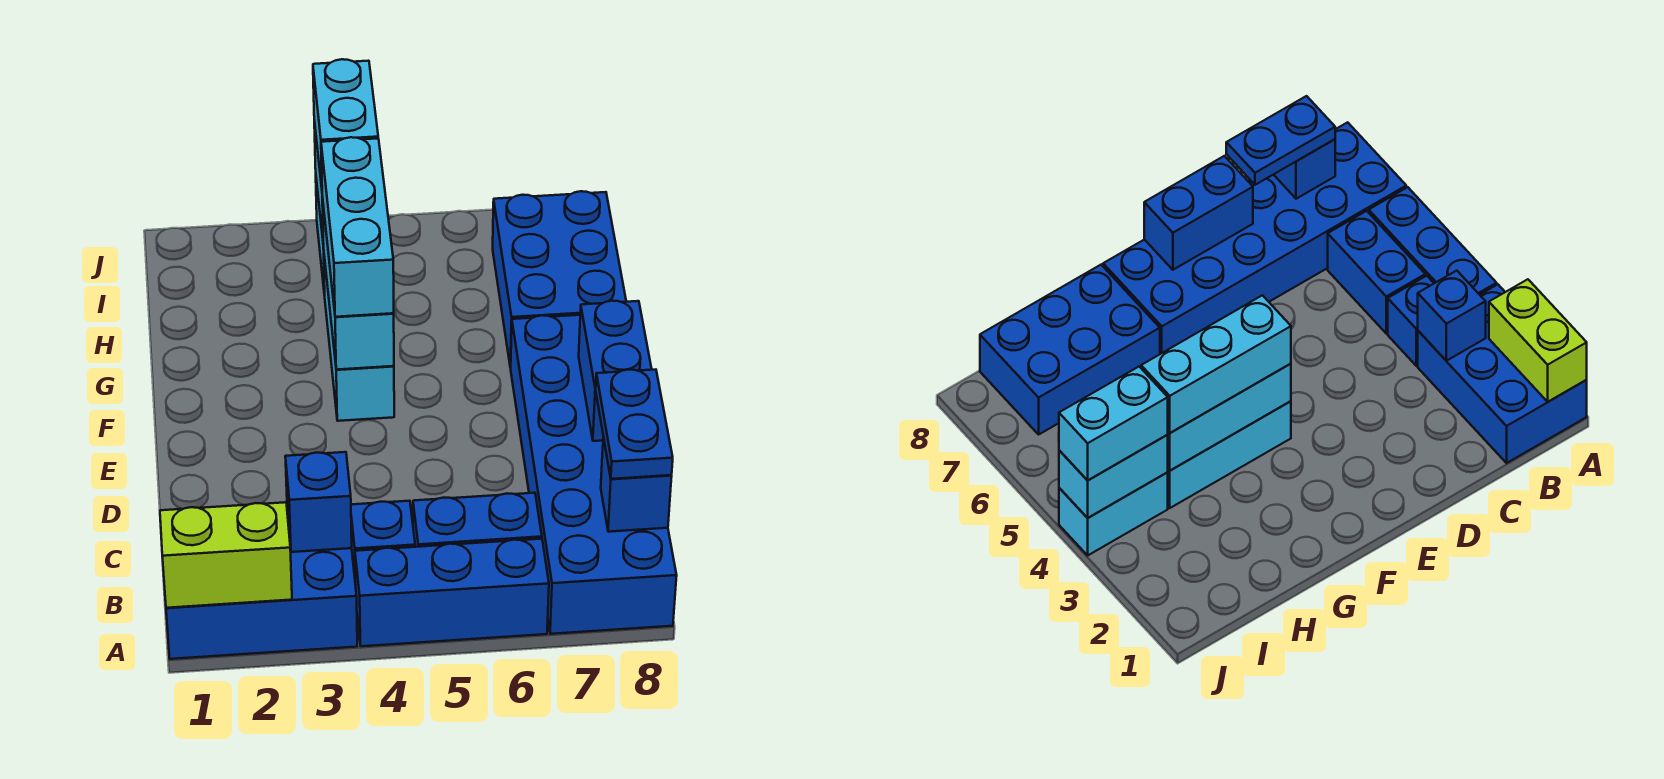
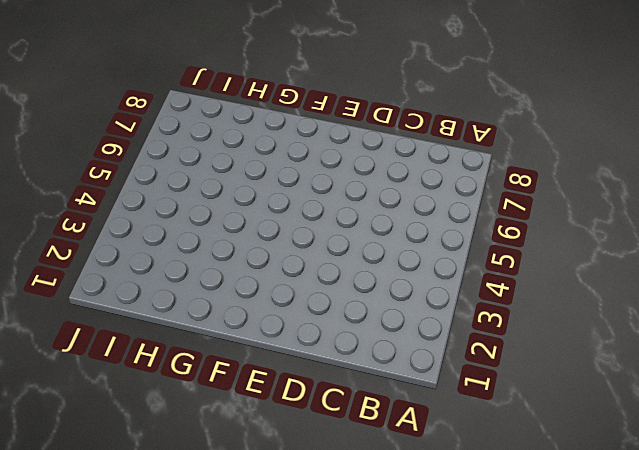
none -> blue 2x3 brick [166,511,357,659]
none -> blue 1x3 brick [355,539,549,646]
none -> blue 2x6 brick [511,315,677,634]

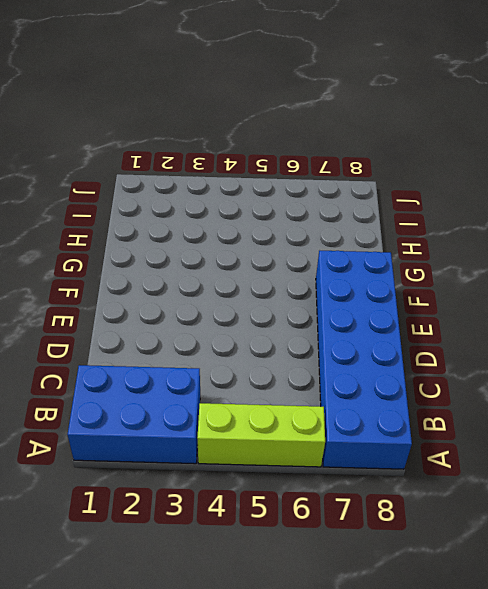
lime 1x3 brick [197,403,325,467] -> blue 1x3 brick [355,539,549,646]
none -> blue 1x1 brick [351,501,415,585]
none -> blue 1x2 brick [413,493,542,547]
none -> cyan 1x3 brick [324,257,394,421]

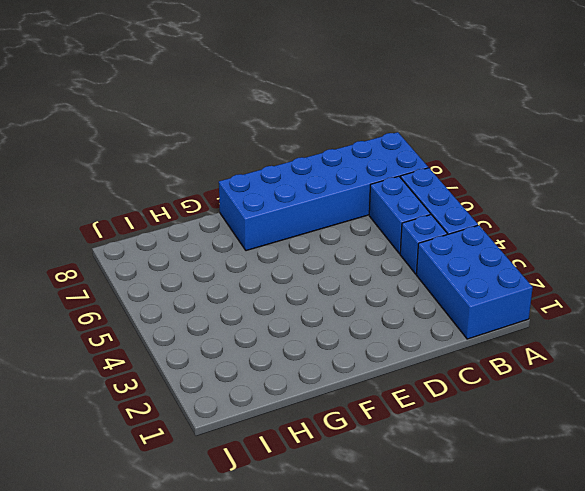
none -> cyan 1x3 brick [324,257,394,421]
none -> blue 2x3 brick [493,191,626,368]
none -> cyan 1x2 brick [1059,472,1168,555]

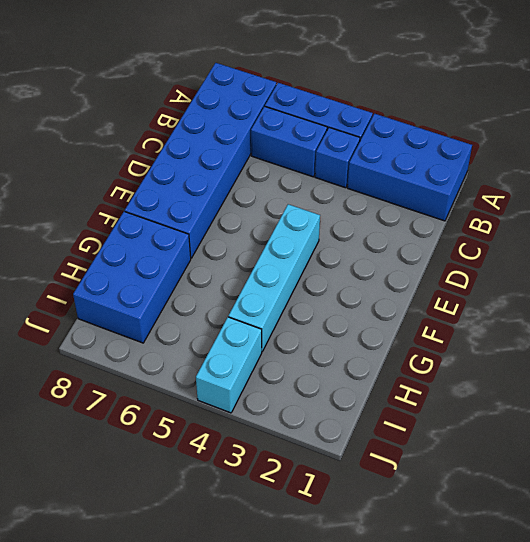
cyan 1x4 brick [229,204,320,351] -> cyan 1x3 brick [324,257,394,421]
none -> lime 1x2 brick [160,502,292,608]
none -> blue 1x1 brick [285,452,352,552]
none -> blue 1x1 brick [601,437,672,532]

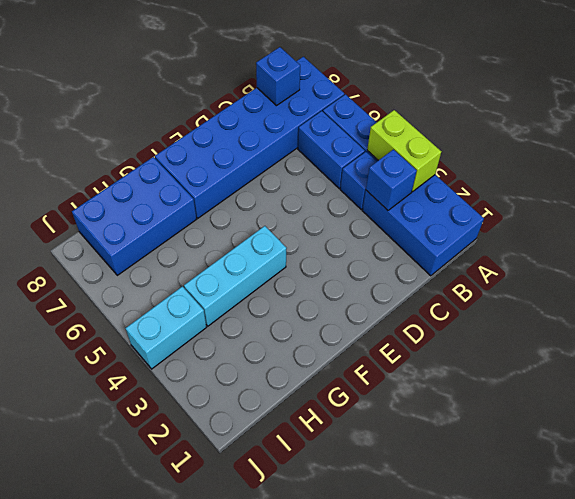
lime 1x2 brick [367,110,442,192] -> lime 1x2 brick moved to [160,502,292,608]
none -> blue 1x2 brick [579,301,652,441]
none -> cyan 1x3 brick [322,197,394,370]
none -> cyan 1x2 brick [1059,435,1168,518]

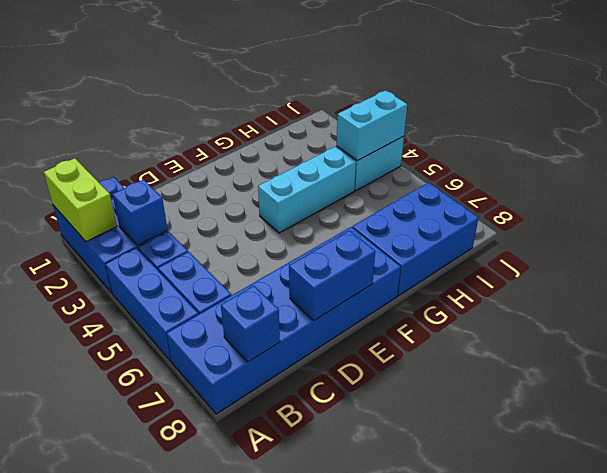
none -> cyan 1x3 brick [322,197,394,370]
none -> blue 1x2 plate [596,370,673,479]
none -> cyan 1x3 brick [321,137,394,317]

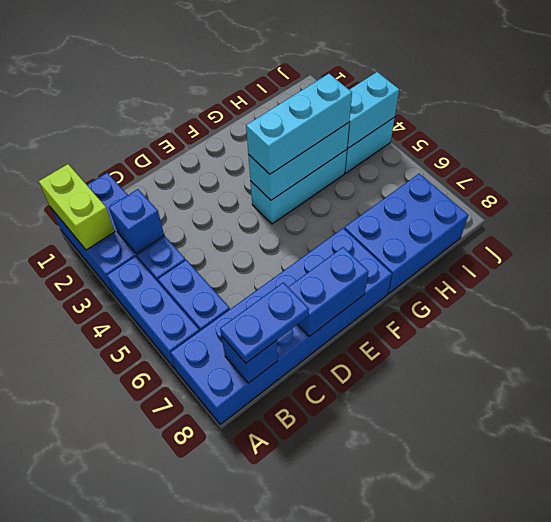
none -> cyan 1x2 brick [313,59,378,187]

